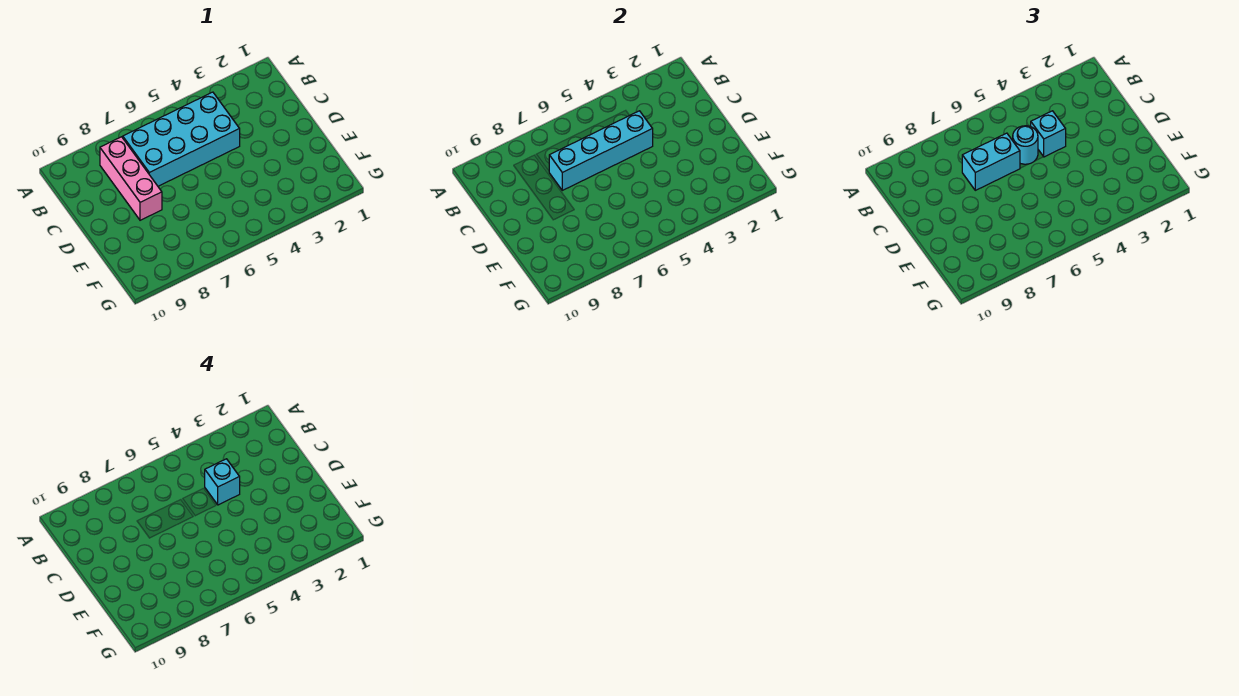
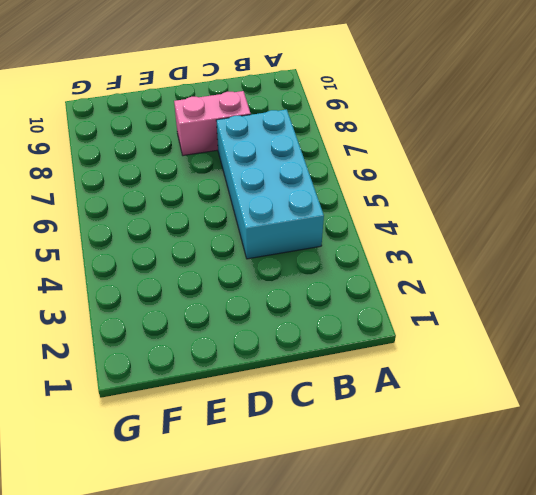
pink 1x2 brick [174,91,251,156] -> pink 1x3 brick [100,137,162,220]
none -> cyan 1x4 brick [549,111,653,190]
none -> cyan 1x1 brick [1031,111,1066,157]

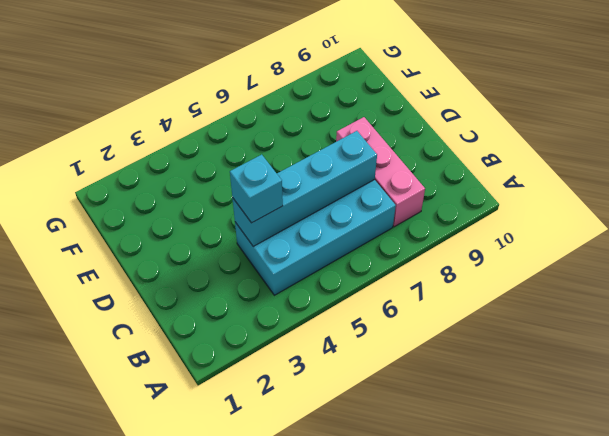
none -> cyan 1x1 round brick [1013,126,1038,164]
none -> cyan 1x2 brick [962,133,1020,190]

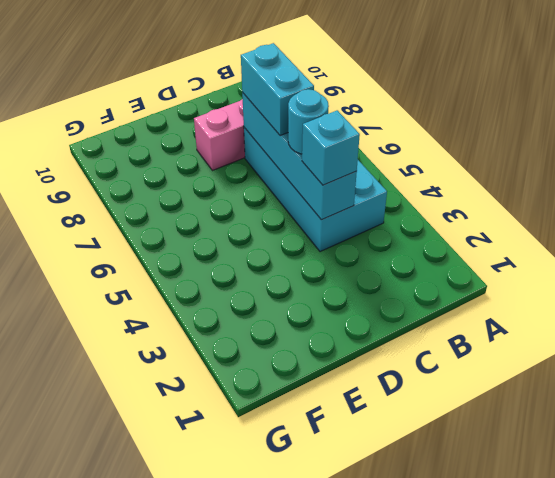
none -> cyan 1x1 brick [205,459,240,505]

